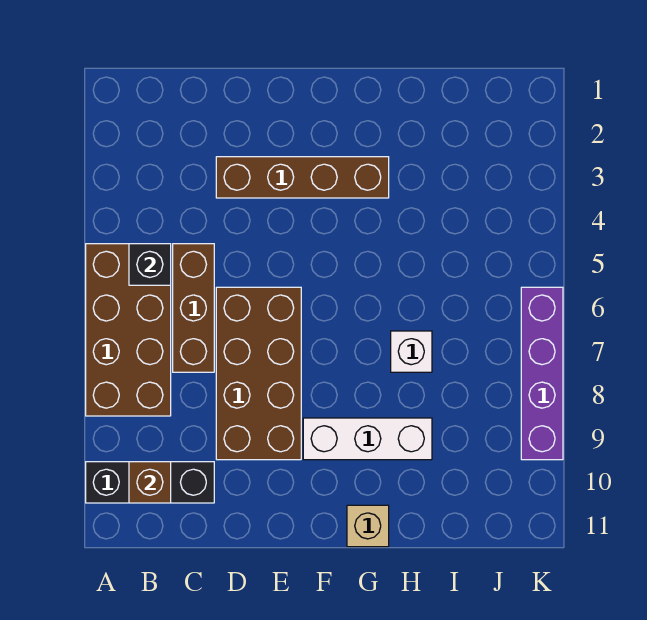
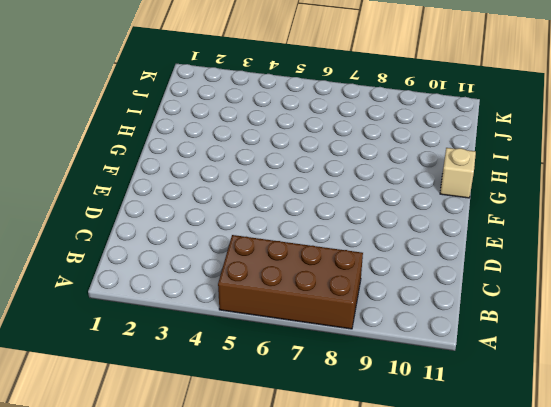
none -> black 1x3 brick [86,462,214,503]
none -> brown 1x3 brick [173,244,214,372]

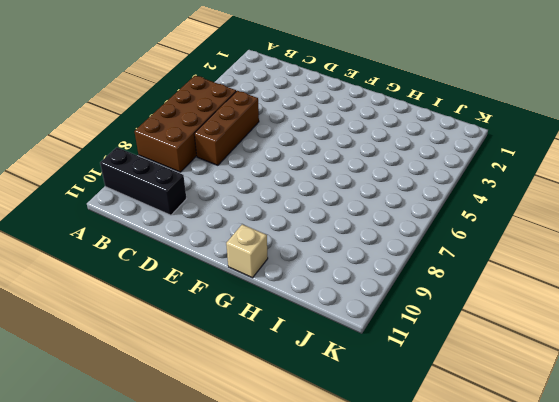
none -> brown 1x4 brick [216,157,389,198]
none -> brown 2x4 brick [216,287,301,460]

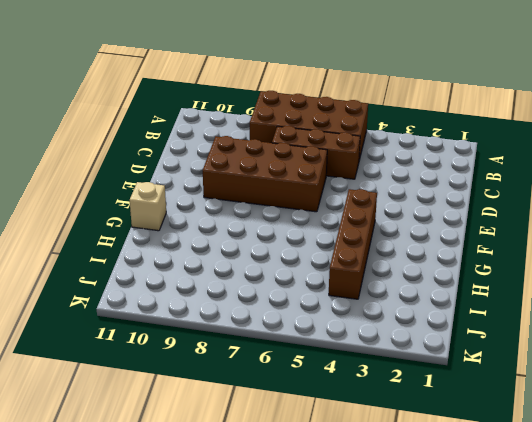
brown 1x4 brick [329,189,377,299] -> brown 1x4 brick moved to [216,157,389,198]
none -> black 1x3 brick [86,462,214,503]
none -> white 1x3 brick [303,418,432,460]

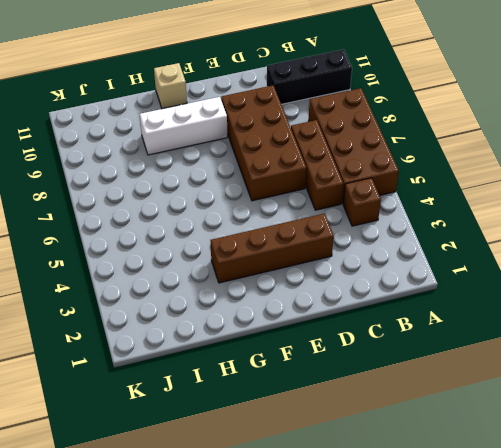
brown 1x1 brick [343,178,381,226] -> brown 1x1 brick moved to [129,462,171,503]
none -> white 1x1 brick [391,331,432,372]
none -> purple 1x4 brick [521,287,563,460]

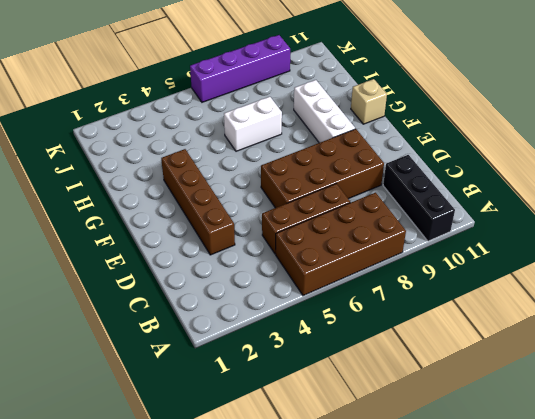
white 1x2 brick [224,97,282,151] -> white 1x1 brick [391,331,432,372]
none -> black 1x1 brick [129,244,171,285]
none -> brown 1x1 brick [129,462,171,503]

